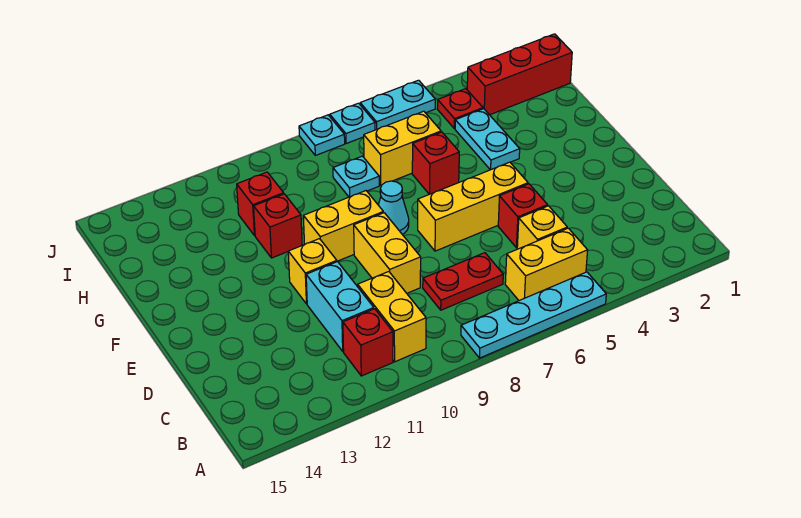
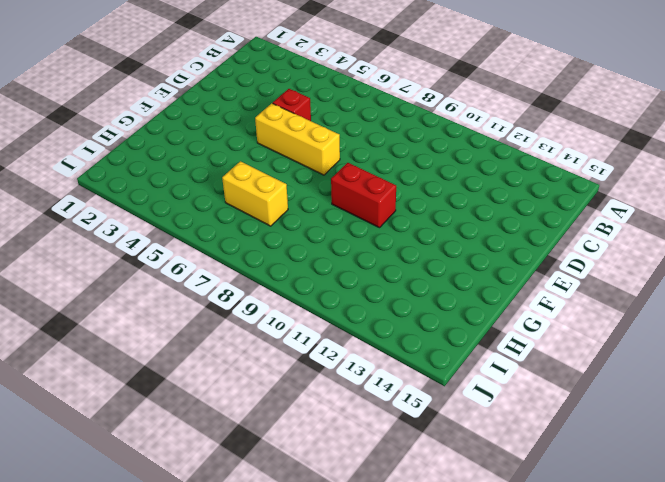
red 1x2 brick [331,163,396,228] -> yellow 1x2 brick [303,191,383,261]
none -> cyan 1x4 plate [461,272,606,358]
none -> yellow 1x2 brick [505,228,588,301]
none -> yellow 1x2 brick [358,272,426,362]

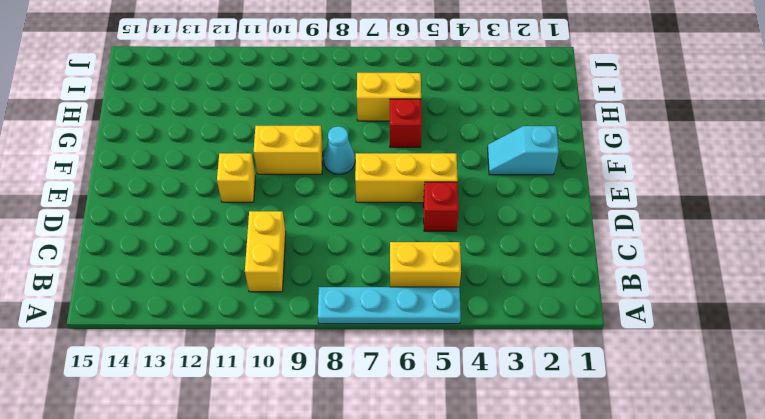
cyan 1x2 slope [488,126,559,175] -> none
none -> red 1x1 brick [343,309,393,376]
none -> yellow 1x1 brick [517,206,567,249]
none -> red 1x2 plate [423,253,503,310]

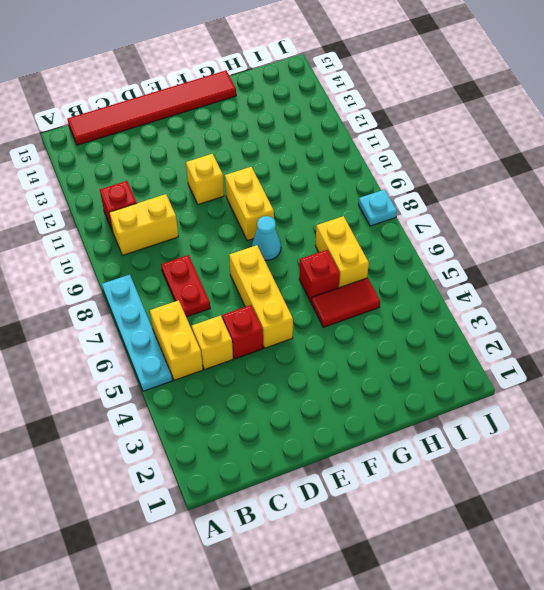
red 1x6 tile [68,70,236,145] -> none
red 1x2 tile [311,278,380,327] -> none
none -> cyan 1x2 brick [306,262,374,351]
none -> yellow 1x2 brick [354,213,421,293]
none -> cyan 1x2 plate [455,109,520,170]

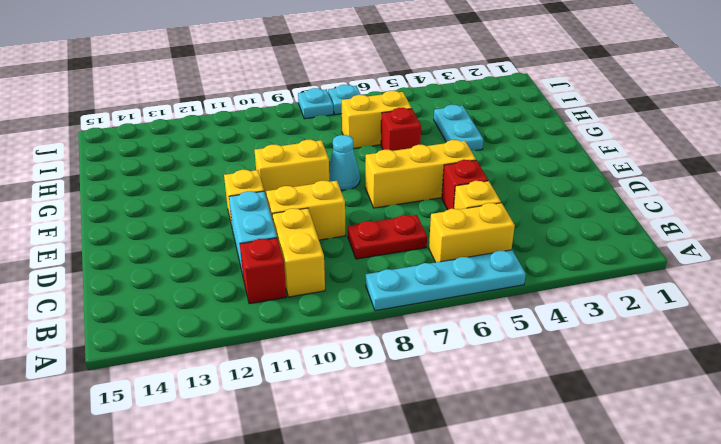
yellow 1x2 brick [266,181,346,240] -> yellow 1x2 brick turned to [354,213,421,293]
none -> red 1x1 brick [254,194,302,258]
none -> cyan 1x1 plate [333,156,379,197]
none -> red 1x1 brick [237,172,284,236]

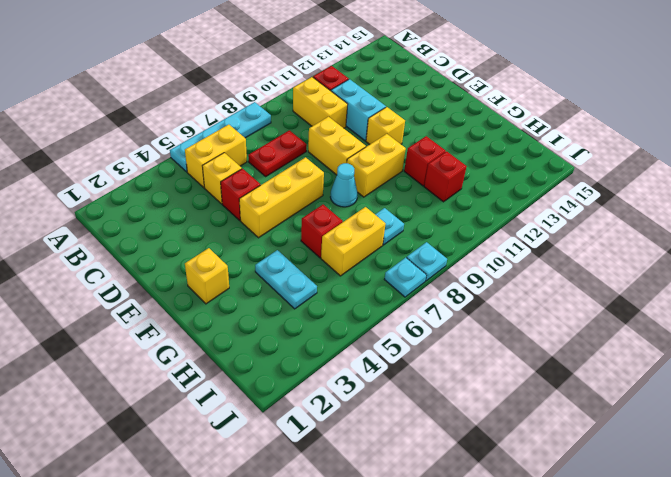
yellow 1x1 brick [185,248,229,304] -> none
none -> red 1x3 brick [467,34,572,115]
none -> red 1x1 plate [437,89,483,129]
none -> cyan 1x2 plate [360,80,435,130]

